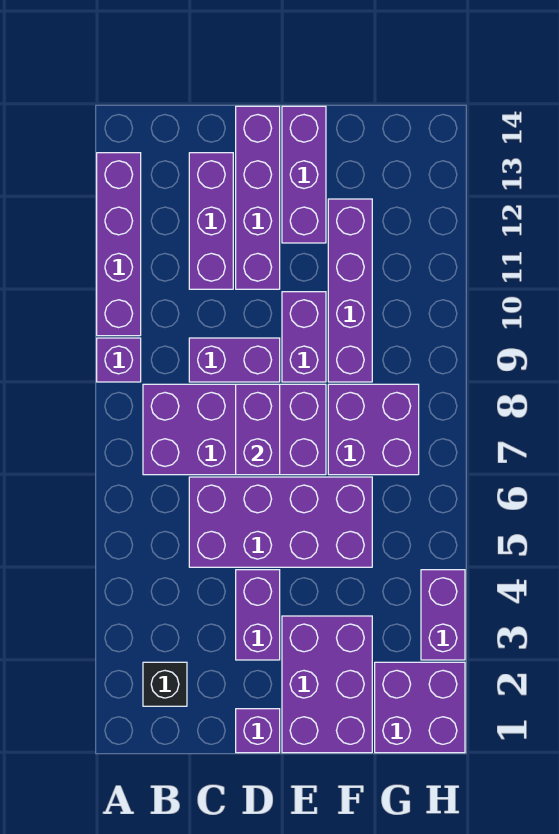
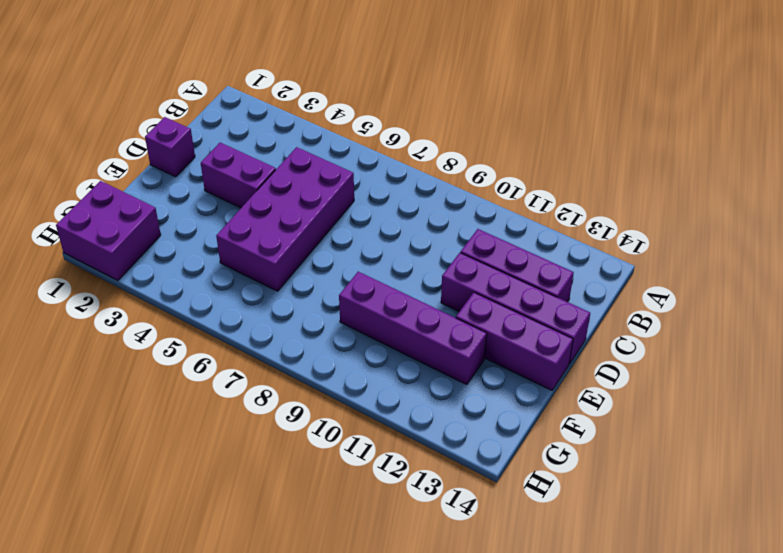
none -> purple 1x1 brick [97,338,141,382]
none -> purple 1x4 brick [97,153,141,336]
none -> black 1x1 brick [143,662,187,706]

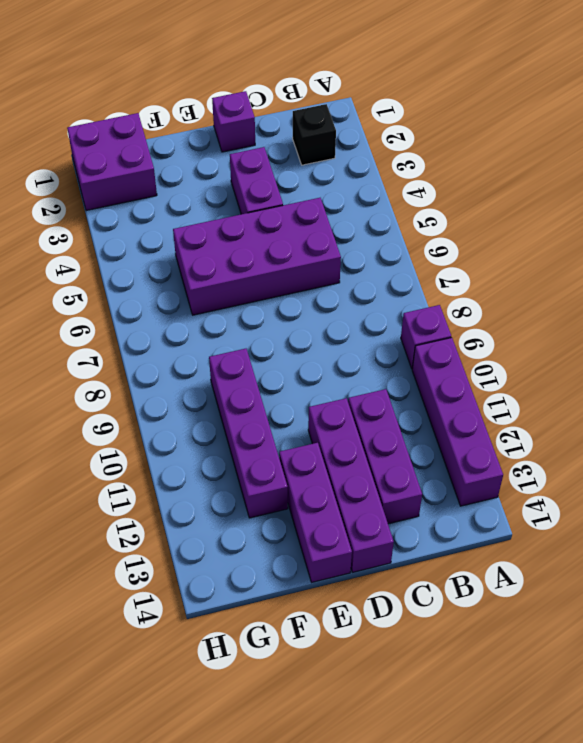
none -> purple 2x4 brick [143,384,326,475]
none -> purple 1x2 brick [189,338,280,382]
none -> purple 2x3 brick [282,616,372,753]

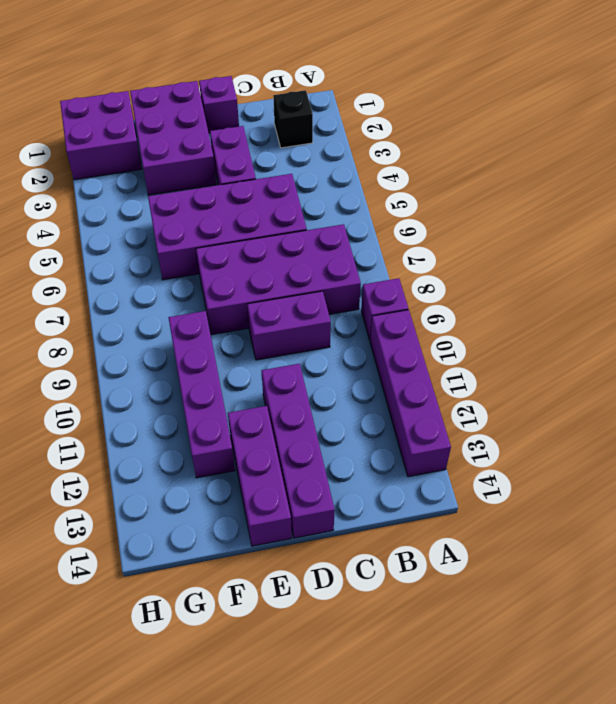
none -> purple 1x3 brick [189,153,233,289]
none -> purple 1x2 brick [282,292,326,382]
none -> purple 2x2 brick [328,384,419,475]

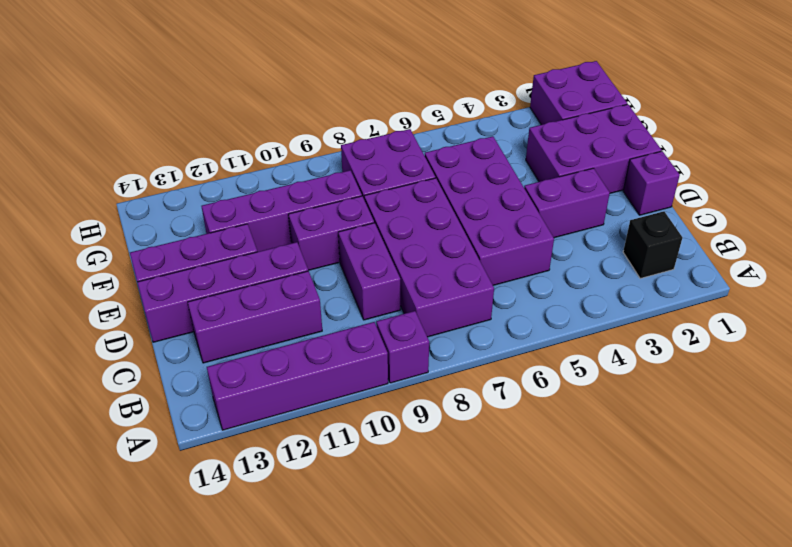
none -> purple 1x2 brick [421,570,465,660]
none -> purple 1x2 brick [236,384,280,475]

